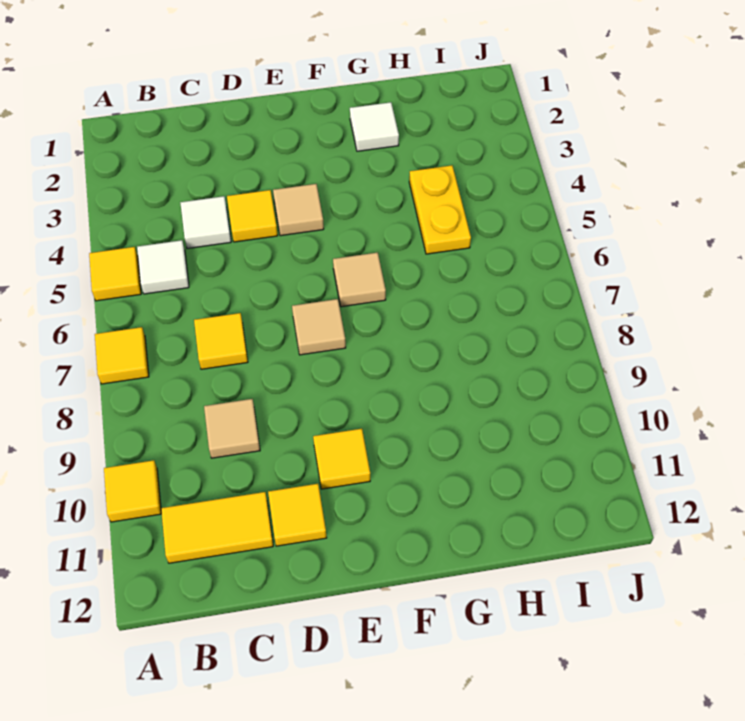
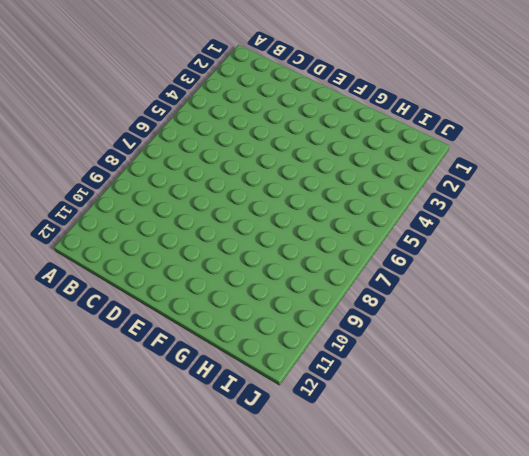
none -> yellow 1x1 tile [89,247,141,301]
none -> yellow 1x1 tile [95,327,149,384]
none -> yellow 1x1 tile [104,460,161,522]

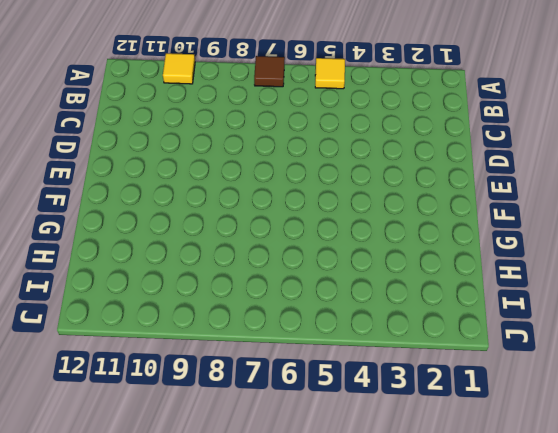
brown 1x1 tile [254,56,285,87] -> yellow 1x1 tile [95,327,149,384]
none -> white 1x1 tile [137,240,189,294]
none -> yellow 1x2 tile [161,492,273,563]
none -> white 1x1 tile [180,196,231,249]

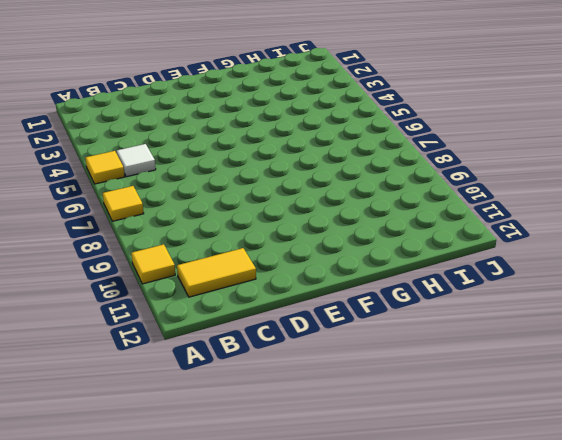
none -> white 1x1 tile [180,196,231,249]
none -> yellow 1x1 tile [194,313,248,369]
none -> tan 1x1 tile [204,399,260,458]

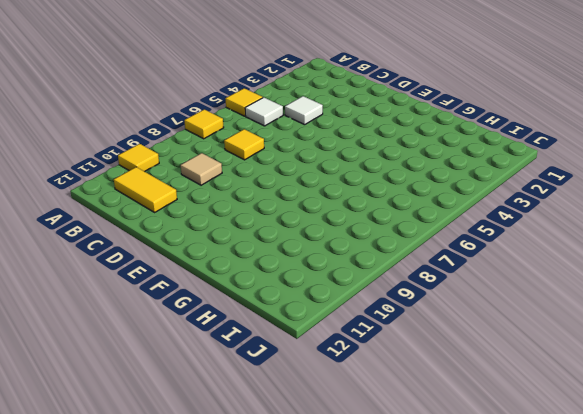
none -> yellow 1x1 tile [227,190,278,242]
none -> yellow 1x1 tile [268,484,327,546]
none -> tan 1x1 tile [273,184,324,236]

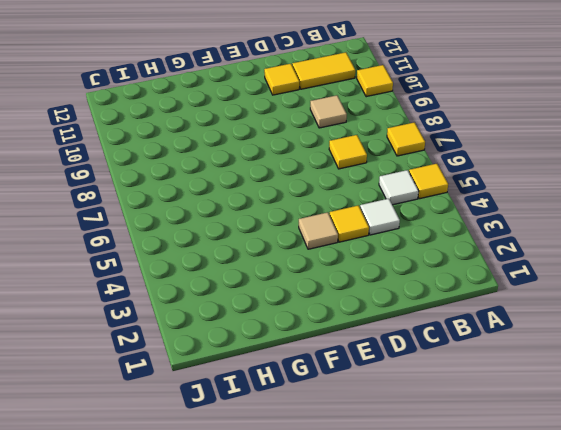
none -> tan 1x1 tile [292,299,346,355]
none -> yellow 1x1 tile [313,429,370,489]
none -> tan 1x1 tile [333,252,386,307]

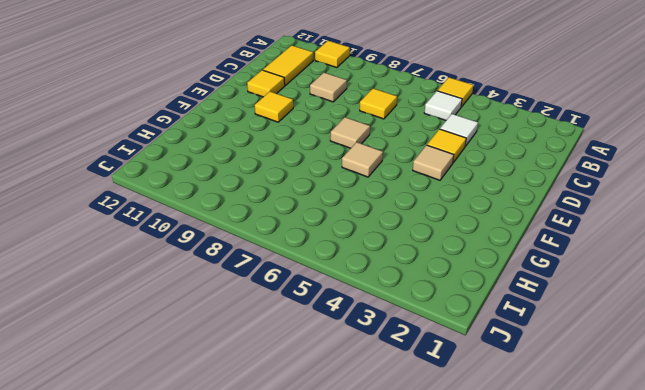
none -> yellow 1x1 tile [95,327,149,384]
none -> white 1x1 tile [350,102,399,151]
none -> yellow 1x2 plate [409,165,471,254]

